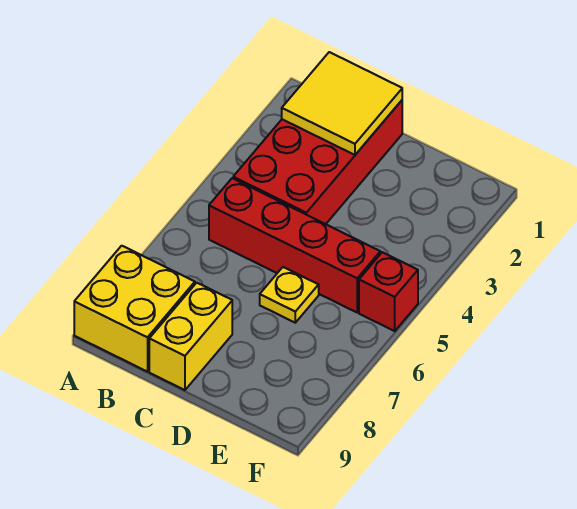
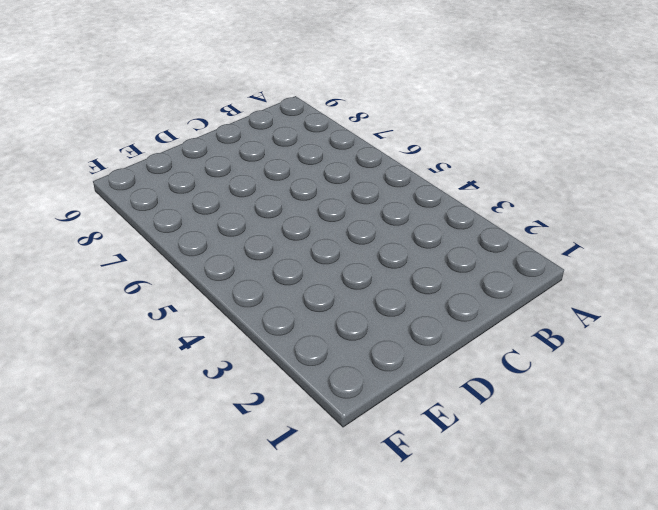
none -> yellow 2x2 brick [74,246,195,372]
none -> red 2x4 brick [233,100,402,224]

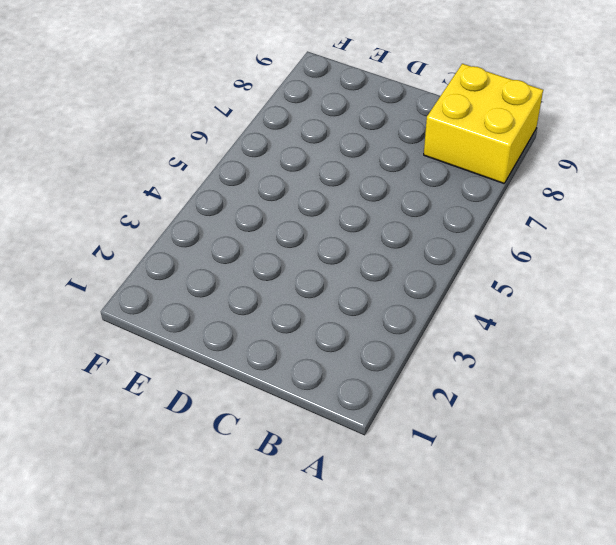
none -> red 2x4 brick [233,100,402,224]
none -> red 1x4 brick [209,178,380,312]

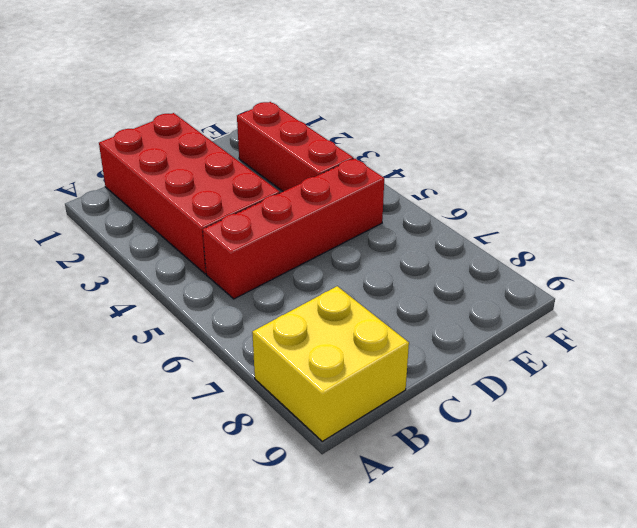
red 1x3 brick [237,102,353,191] -> none
none -> yellow 1x2 brick [149,283,232,390]
none -> yellow 1x1 plate [260,267,319,323]

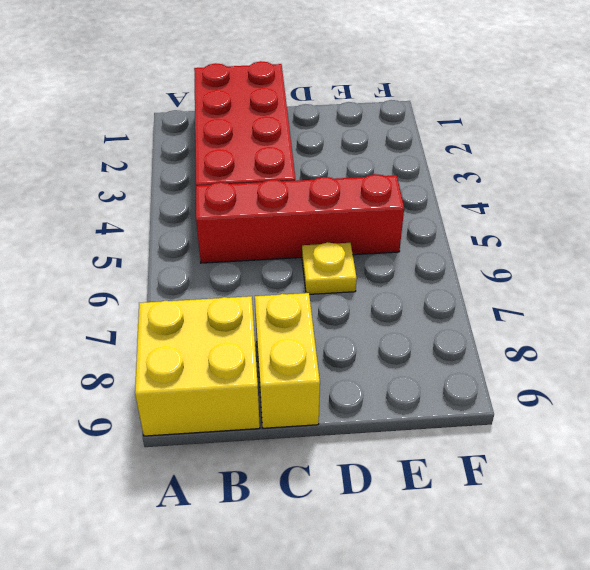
none -> red 1x1 brick [359,252,418,331]
none -> yellow 2x2 tile [282,52,402,155]

